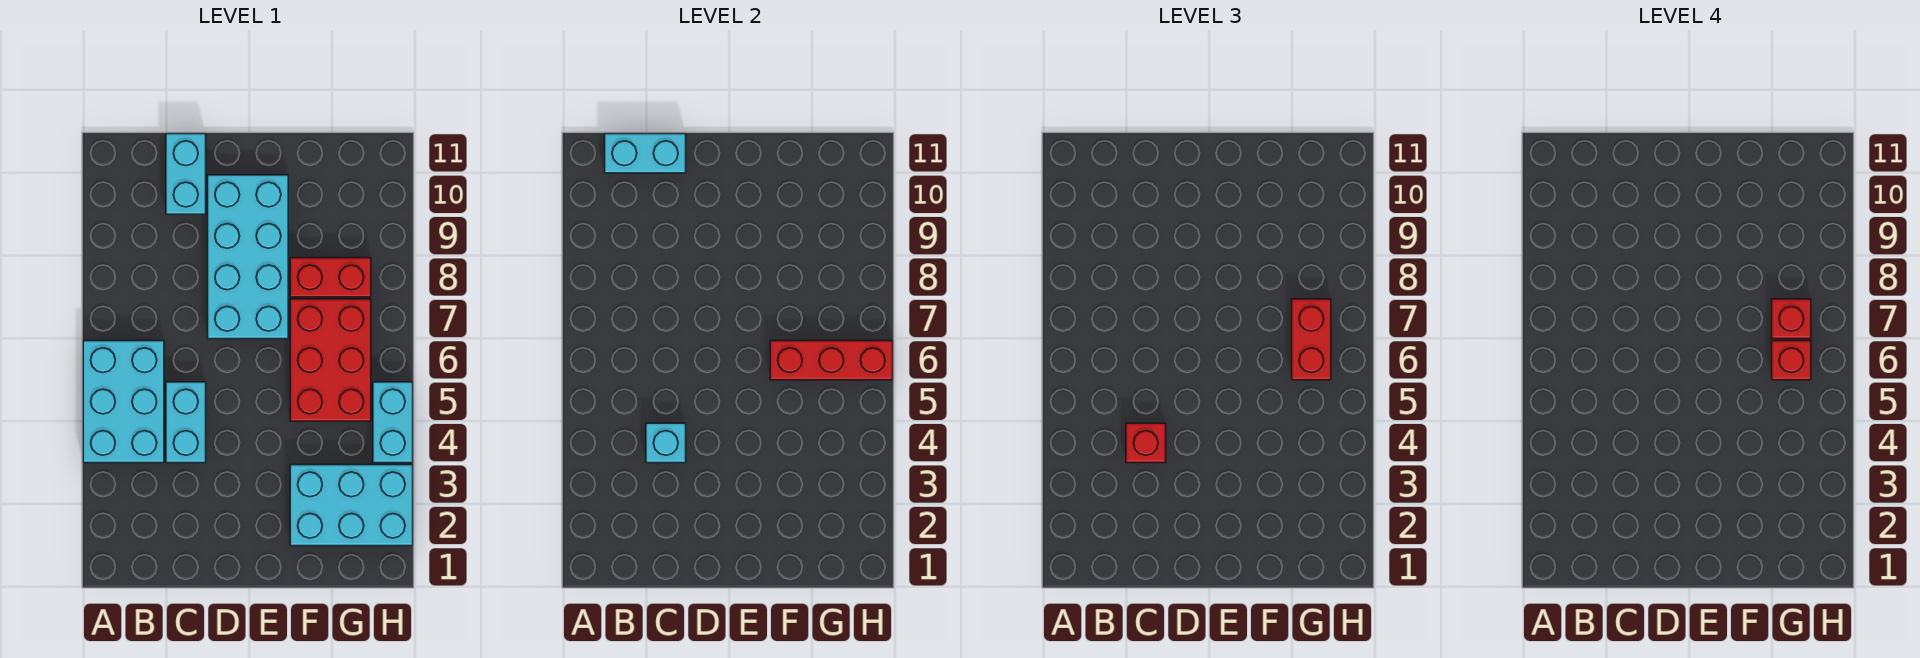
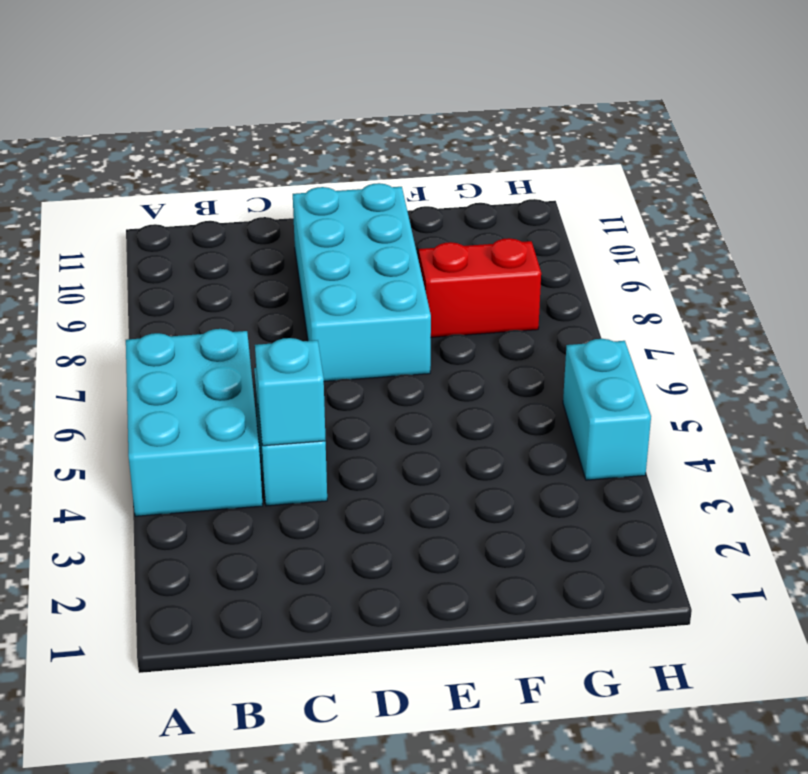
none -> cyan 1x2 brick [166,134,206,214]
none -> cyan 2x3 brick [290,465,413,546]
none -> red 2x3 brick [290,299,371,421]

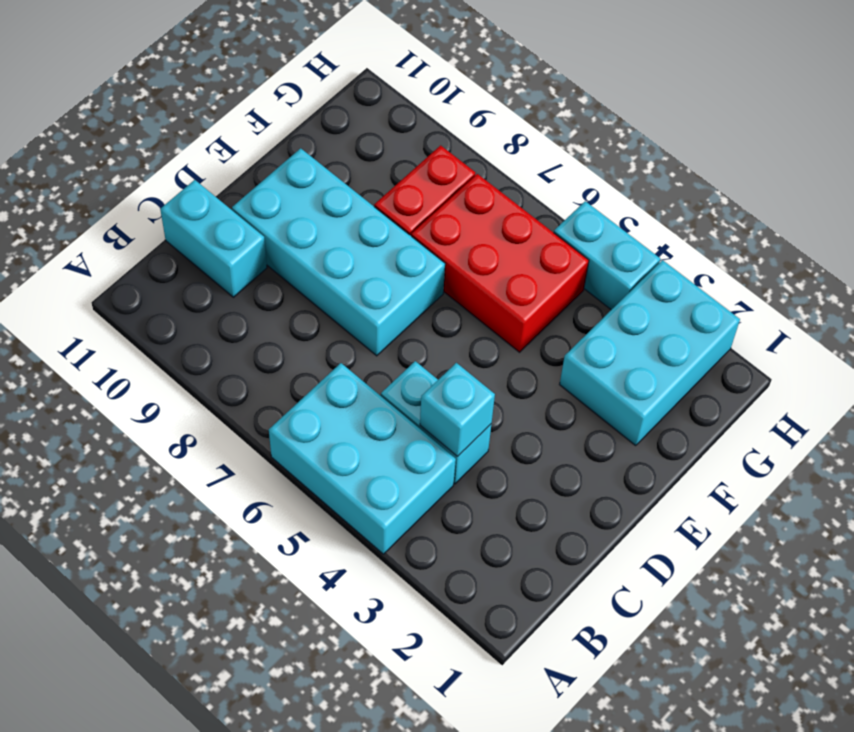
none -> cyan 1x2 brick [605,134,686,173]
none -> red 1x3 brick [770,341,893,380]
none -> red 1x1 brick [1126,423,1166,463]

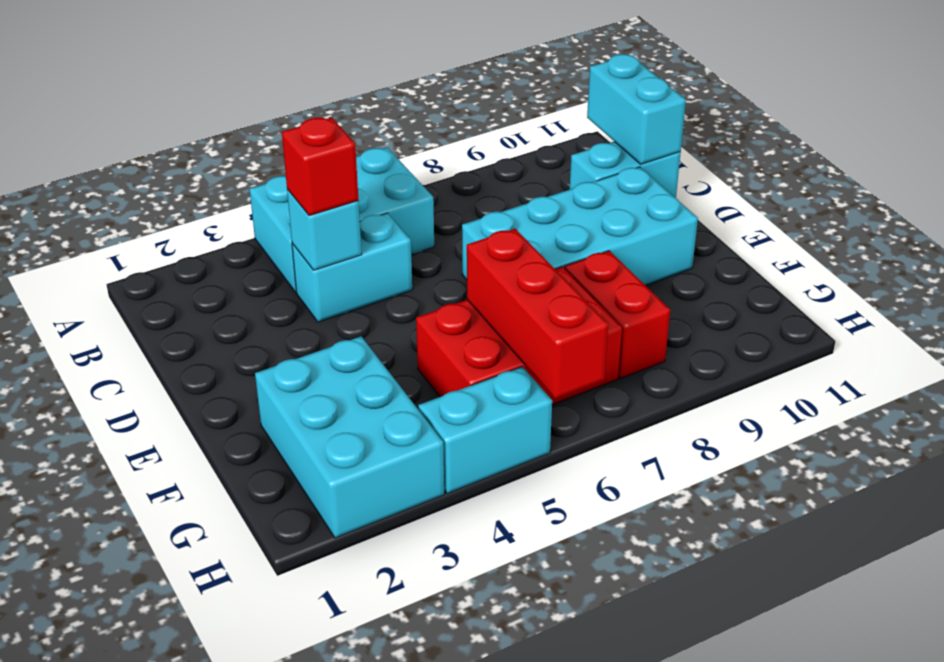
none -> red 1x2 brick [1292,299,1331,380]
none -> red 1x1 brick [1772,341,1811,380]
none -> red 1x1 brick [1772,299,1811,339]

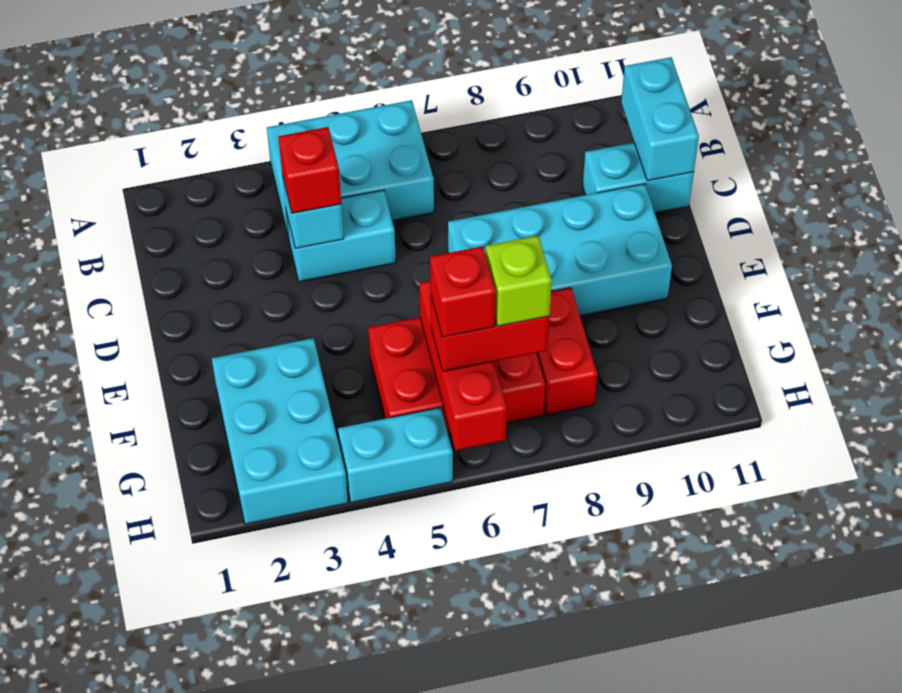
lime 1x1 brick [485,236,552,326] -> red 1x1 brick [1772,299,1811,339]

